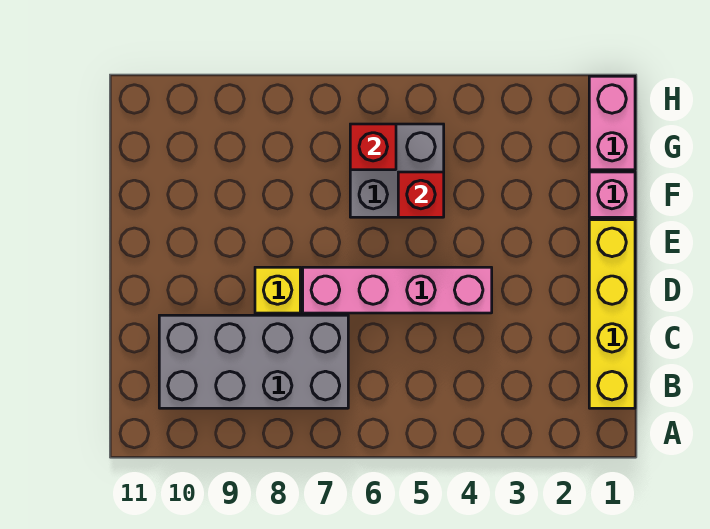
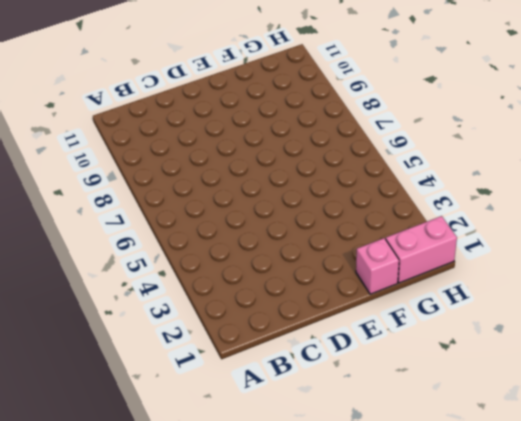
none -> yellow 1x4 brick [589,220,635,408]
none -> grey 2x4 brick [159,315,348,408]

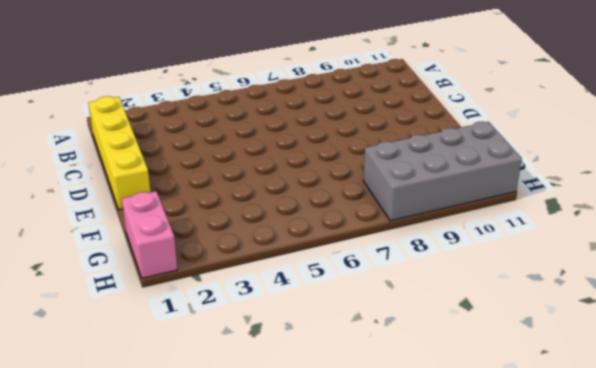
grey 2x4 brick [363,122,522,221] -> grey 2x4 brick moved to [159,315,348,408]
none -> pink 1x4 brick [303,267,492,313]
none -> yellow 1x1 brick [255,267,300,313]

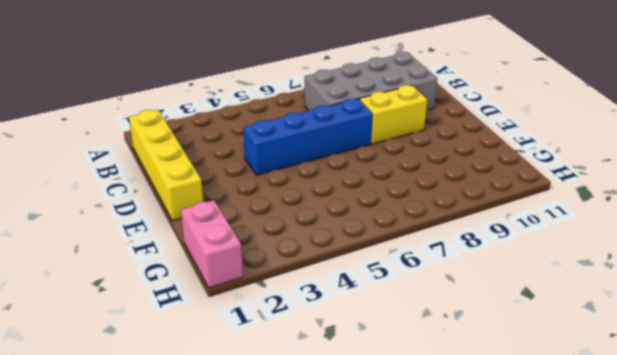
blue 1x4 brick [243,98,373,175] -> pink 1x4 brick [303,267,492,313]
yellow 1x2 brick [359,85,427,144] -> yellow 1x1 brick [255,267,300,313]
none -> pink 1x1 brick [589,172,635,217]
none -> grey 2x2 brick [350,124,444,217]

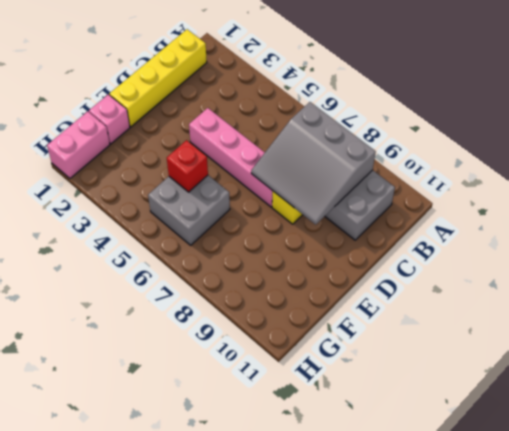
grey 3x3 slope [251,102,376,224] -> none
none -> red 1x1 brick [350,124,396,170]

